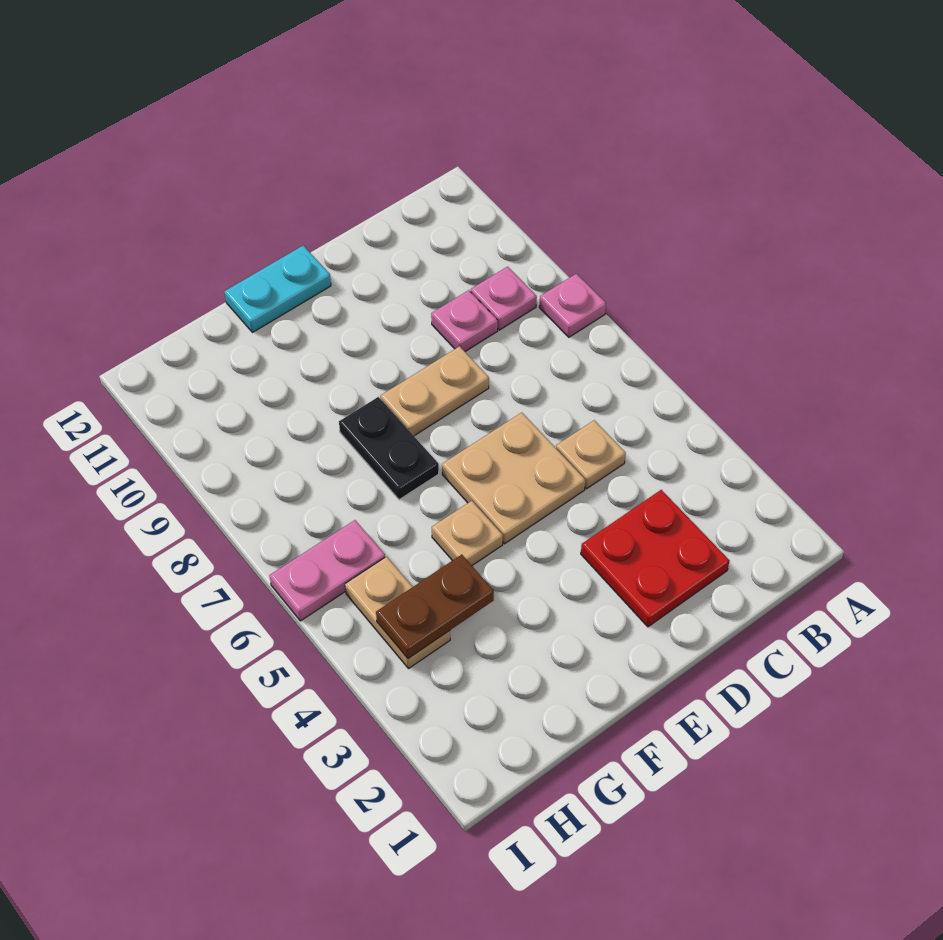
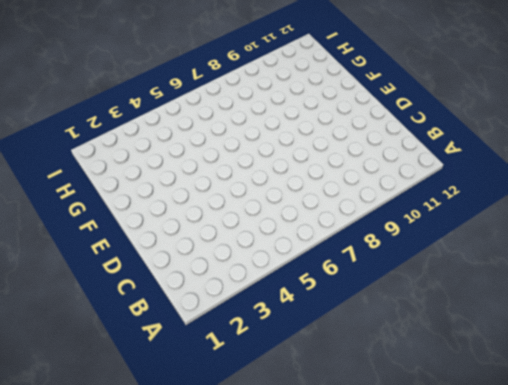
none -> pink 1x1 plate [539,274,606,337]
none -> pink 1x1 plate [471,267,537,330]
none -> red 2x2 plate [581,490,729,627]

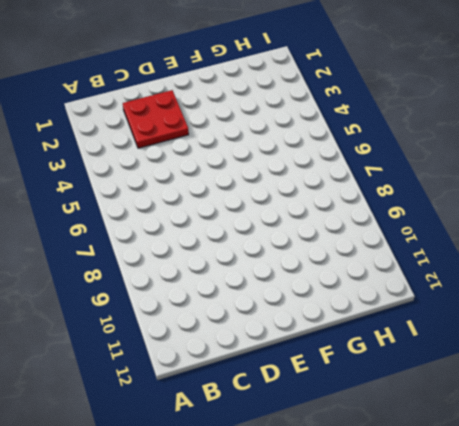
none -> pink 1x1 plate [539,274,606,337]
none -> pink 1x1 plate [471,267,537,330]
none -> tan 1x1 plate [556,420,626,489]

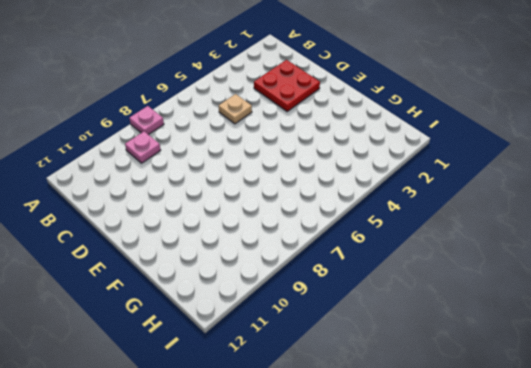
none -> pink 1x1 plate [431,290,498,351]
none -> tan 2x2 plate [442,413,585,544]
none -> tan 1x2 plate [380,346,489,436]

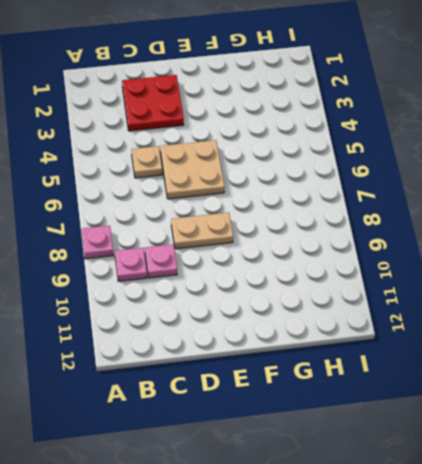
none -> cyan 1x2 plate [224,246,331,332]
none -> tan 1x1 plate [432,501,503,565]
none -> black 1x2 plate [339,397,439,500]

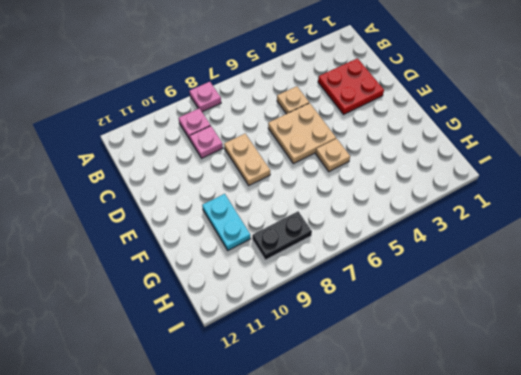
cyan 1x2 plate [202,194,251,250] -> cyan 1x2 plate moved to [224,246,331,332]
black 1x2 plate [252,211,312,260] -> black 1x2 plate moved to [339,397,439,500]
none -> tan 1x2 plate [345,557,450,668]
none -> pink 1x2 plate [269,520,385,621]
none -> brown 1x2 plate [376,555,494,659]

